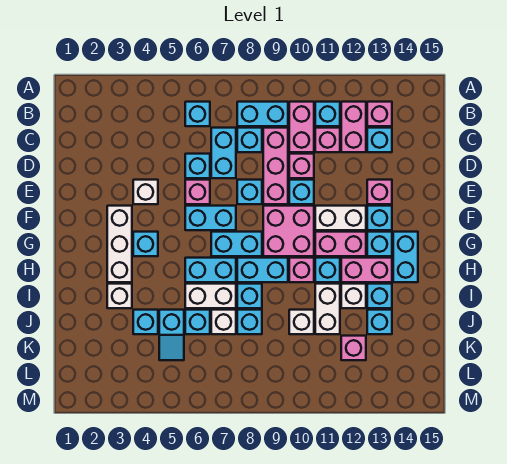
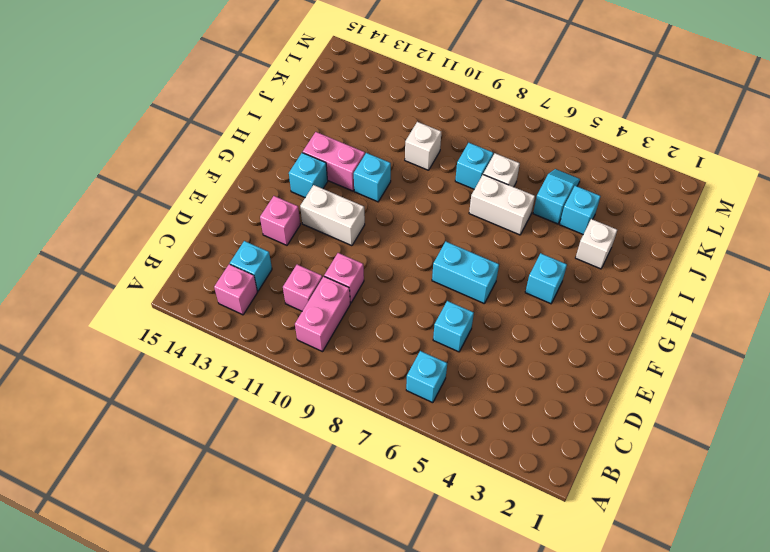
none -> cyan 1x2 brick [237,102,288,126]
none -> cyan 1x1 brick [315,102,340,126]
none -> pink 1x2 brick [341,102,366,152]
none -> cyan 1x2 brick [211,128,236,178]

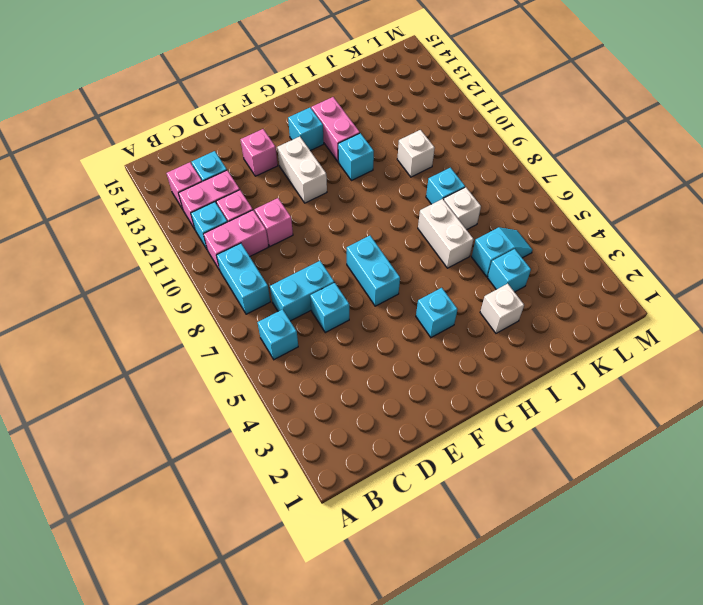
none -> cyan 1x1 brick [237,128,262,152]
none -> pink 1x3 brick [263,128,288,204]
none -> white 1x1 brick [133,180,158,204]
none -> pink 1x1 brick [185,180,210,204]

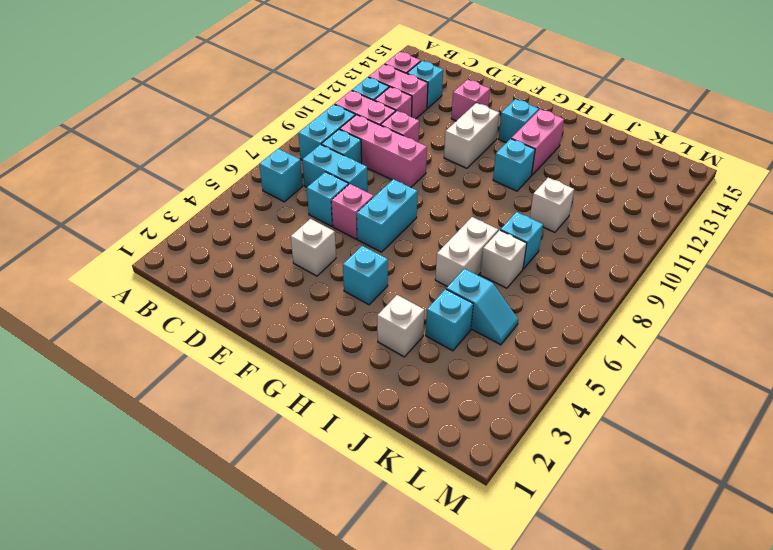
none -> cyan 1x1 brick [237,180,262,204]
none -> cyan 1x1 brick [289,180,314,204]
none -> white 1x3 brick [107,206,132,282]
none -> pink 2x2 brick [263,206,314,256]

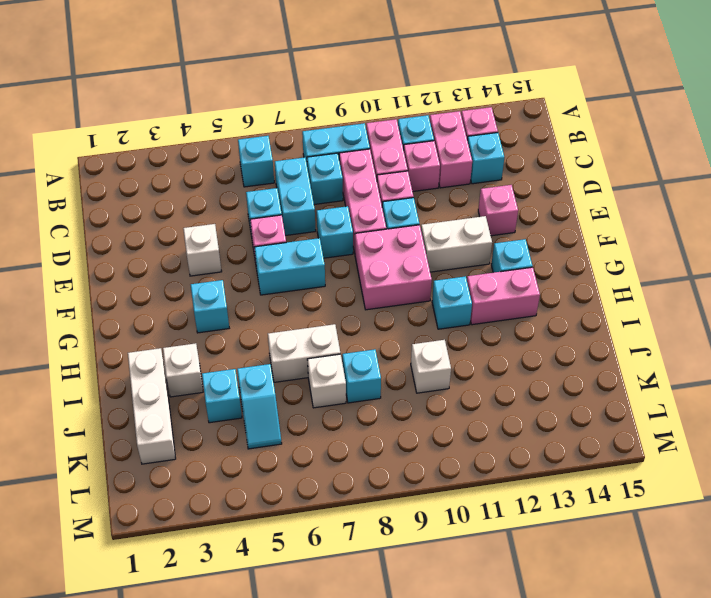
white 1x3 brick [128,348,176,464] -> white 1x3 brick moved to [107,206,132,282]
none -> cyan 1x1 brick [367,206,392,230]
none -> cyan 1x2 brick [211,232,262,256]
none -> pink 1x2 brick [315,232,366,256]
none -> cyan 1x2 brick [393,232,418,282]

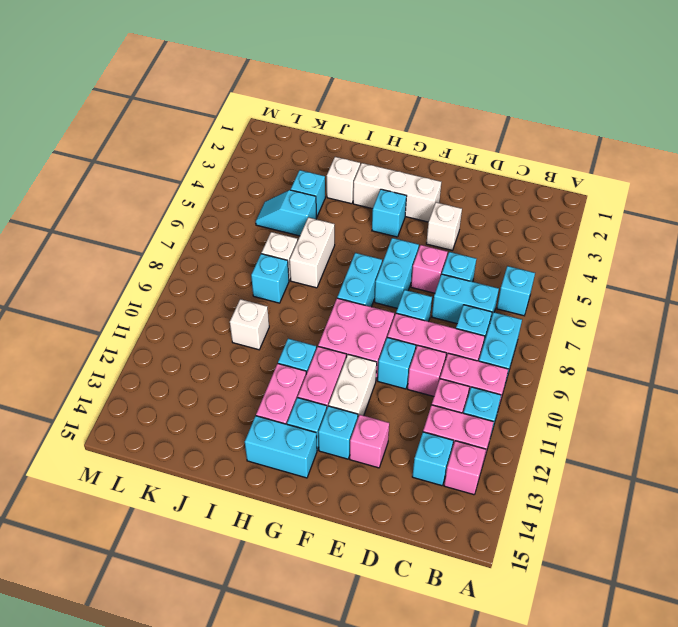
none -> cyan 1x2 brick [185,258,236,282]
none -> cyan 1x2 brick [237,258,288,282]
none -> pink 1x1 brick [289,258,314,282]
none -> cyan 1x1 brick [237,284,262,308]

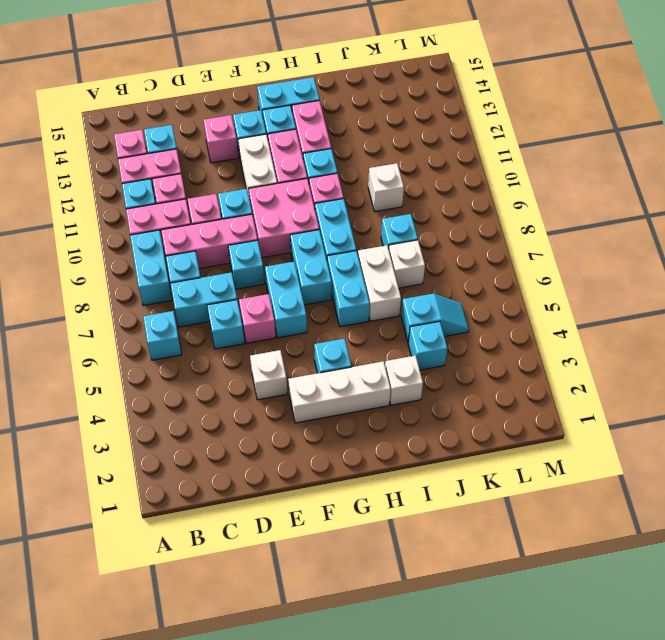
none -> cyan 1x1 brick [237,284,262,308]
none -> white 1x2 brick [315,284,340,334]
none -> white 1x1 brick [341,284,366,308]
none -> cyan 1x1 brick [367,284,392,308]

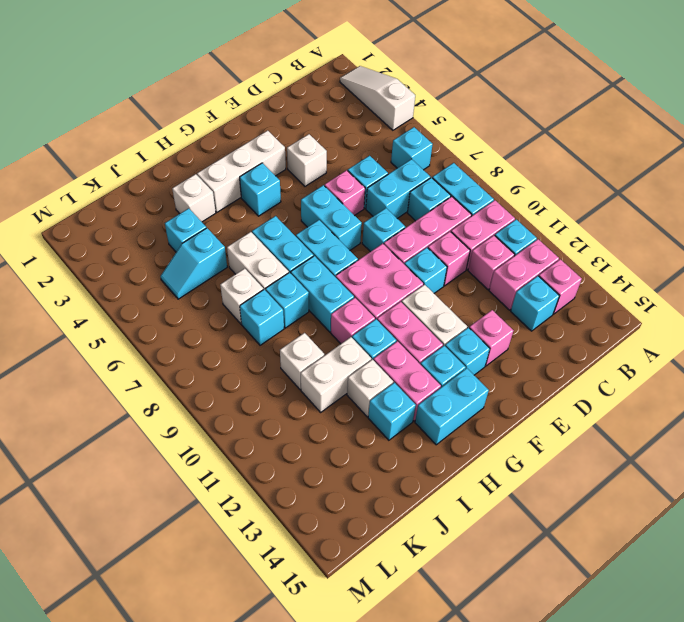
white 1x3 slope [340,66,415,130] -> none
none -> cyan 1x1 brick [185,310,210,334]
none -> cyan 1x1 brick [367,310,392,334]
none -> pink 1x1 brick [341,336,366,360]

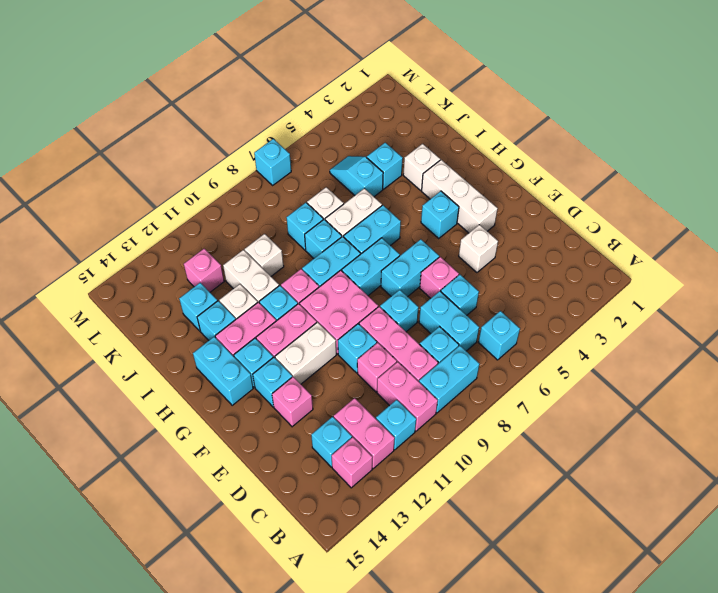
cyan 1x1 brick [254,139,291,185] -> cyan 1x1 brick moved to [185,310,210,334]
none -> pink 1x1 brick [315,128,340,152]

